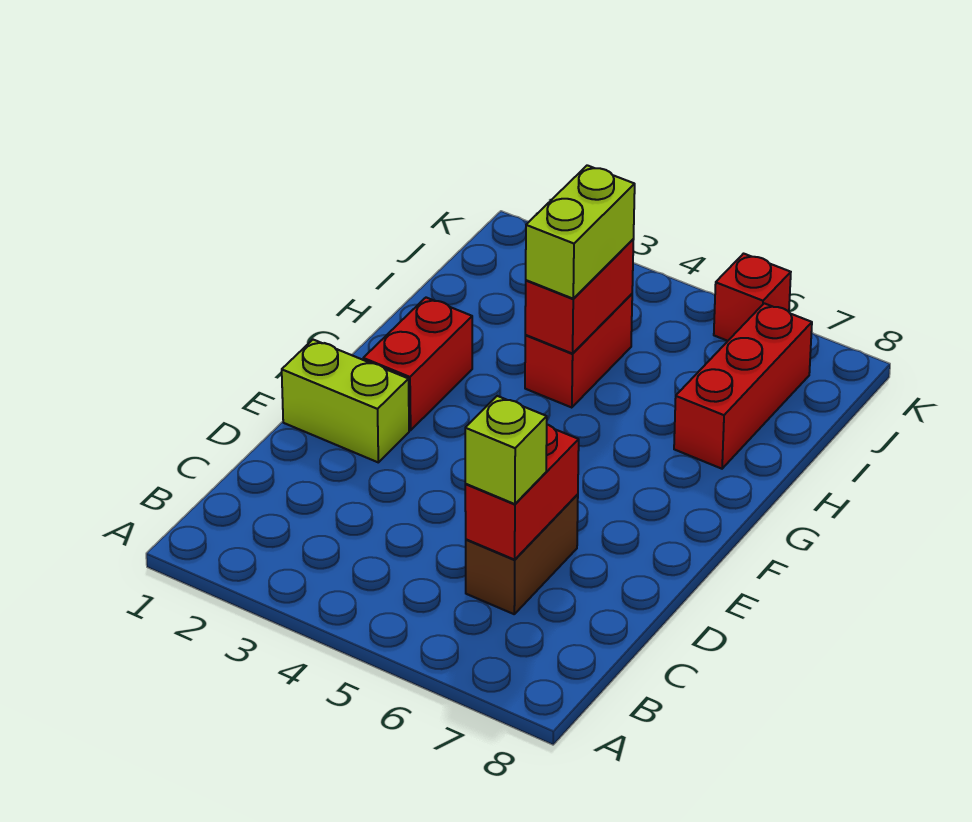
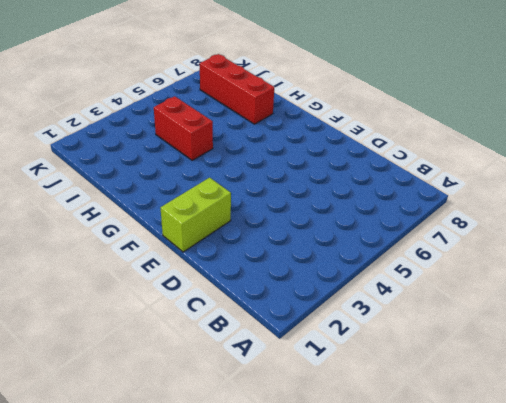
none -> brown 1x2 brick [466,494,578,614]
none -> red 1x2 brick [363,298,472,430]

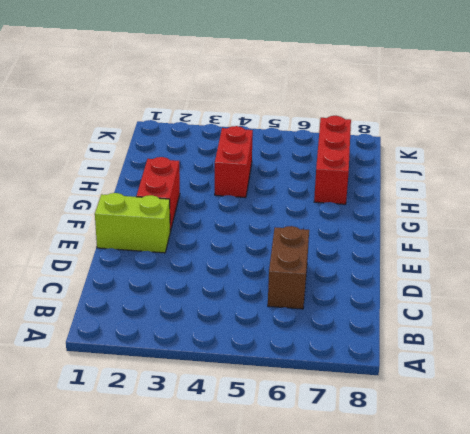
none -> red 1x1 brick [714,254,791,341]
none -> red 1x2 brick [465,425,579,560]

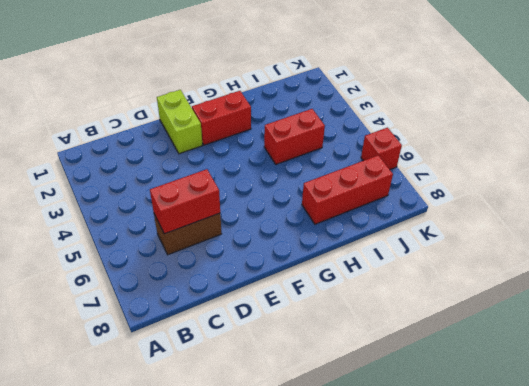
none -> red 1x2 brick [525,239,634,354]
none -> lime 1x1 brick [465,396,547,504]

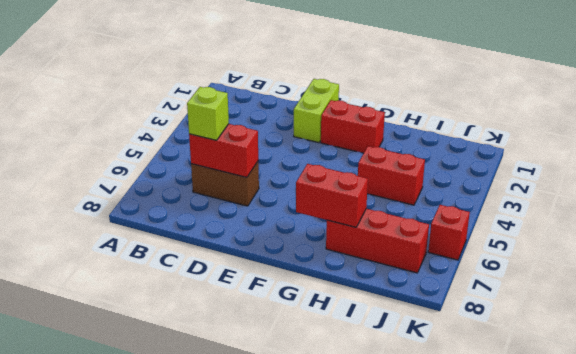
red 1x2 brick [296,164,368,227] -> red 1x2 brick moved to [525,239,634,354]
none -> lime 1x2 brick [526,165,635,299]

